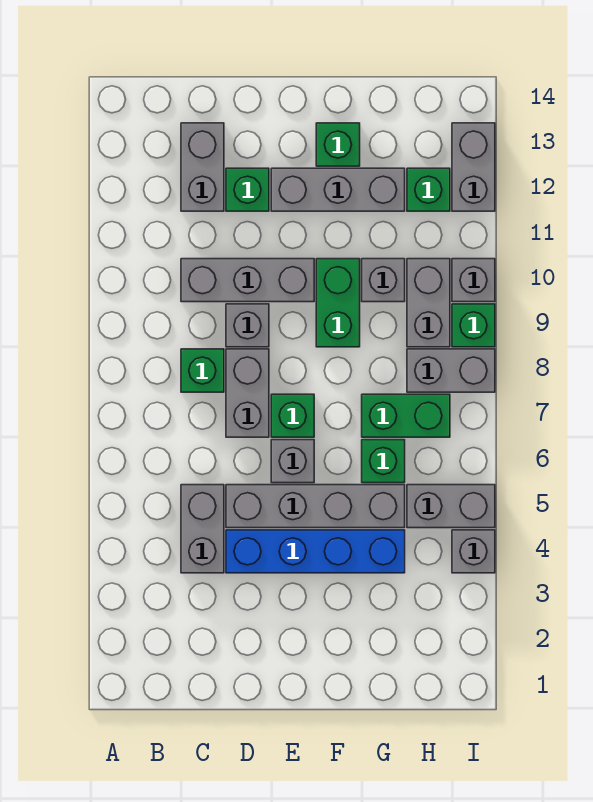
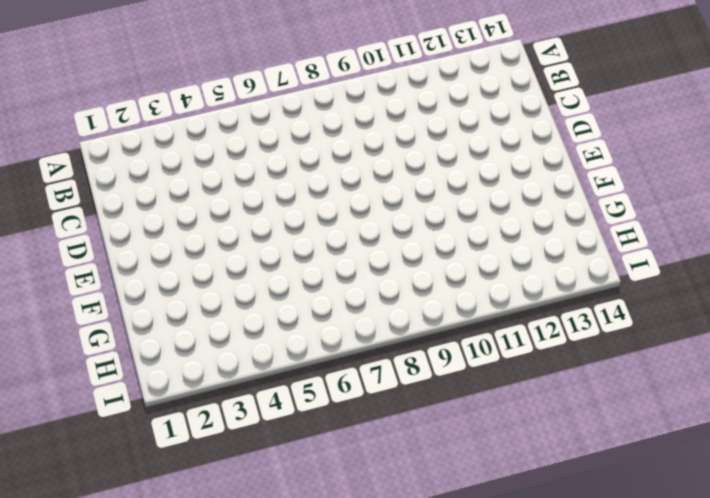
none -> grey 1x2 brick [181,485,224,573]
none -> green 1x1 brick [181,349,224,392]
none -> grey 1x3 brick [181,259,314,302]

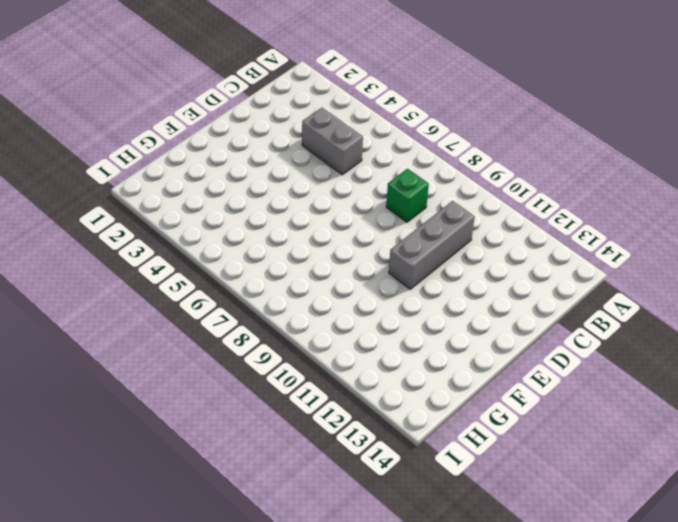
none -> grey 1x2 brick [181,123,224,211]
none -> blue 1x4 brick [226,530,405,573]
none -> grey 1x4 brick [226,485,405,528]

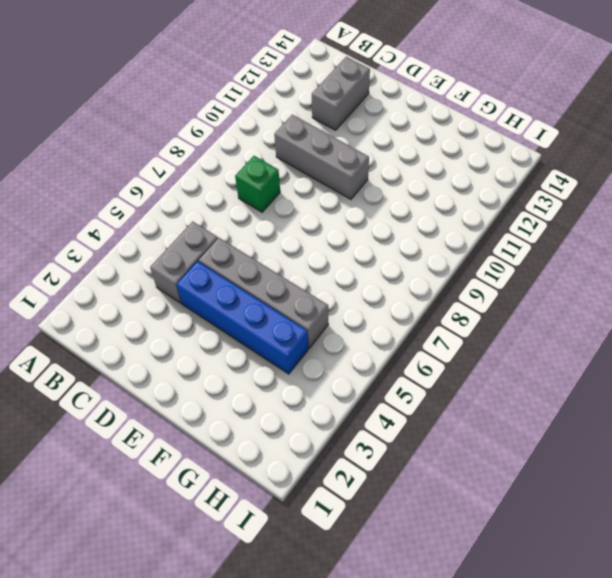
none -> grey 1x2 brick [226,349,269,437]
none -> grey 1x1 brick [226,304,269,347]
none -> green 1x1 brick [226,168,269,211]

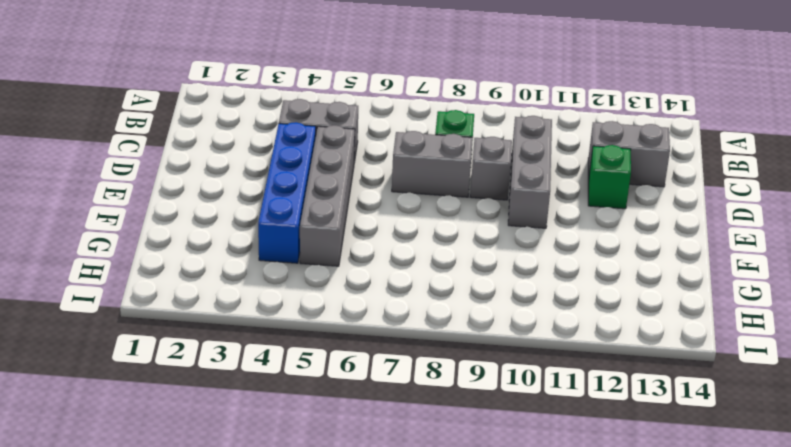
none -> grey 1x1 brick [271,440,314,483]
none -> green 1x1 brick [271,394,314,437]
none -> grey 1x3 brick [271,168,405,211]

